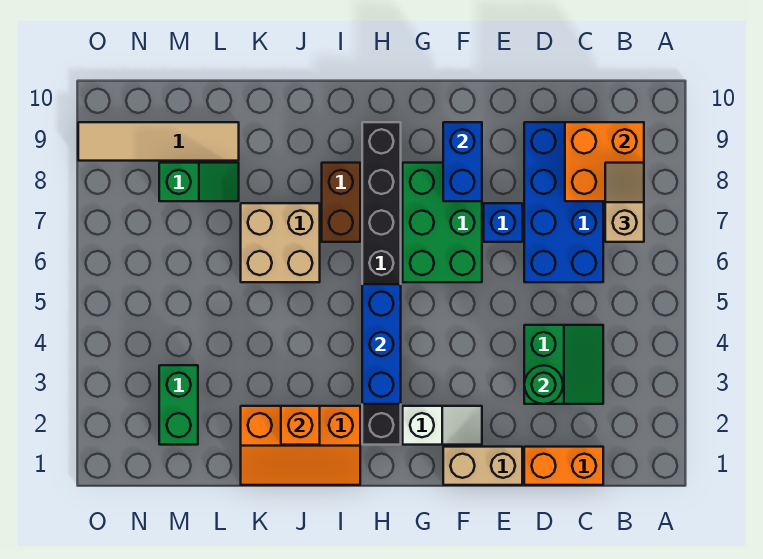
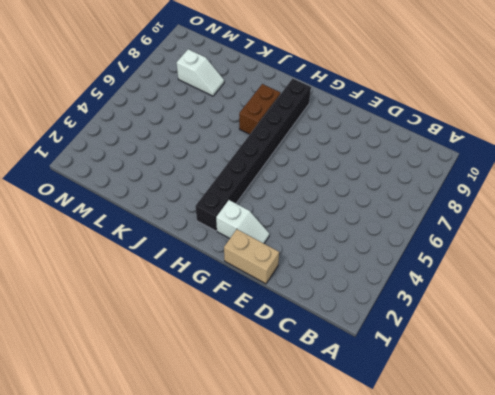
white 1x2 slope [177,49,224,96] -> green 1x2 slope [159,163,239,201]
none -> orange 1x2 brick [524,447,603,485]
none -> green 2x2 slope [524,325,603,404]
none -> blue 2x4 brick [524,122,603,282]

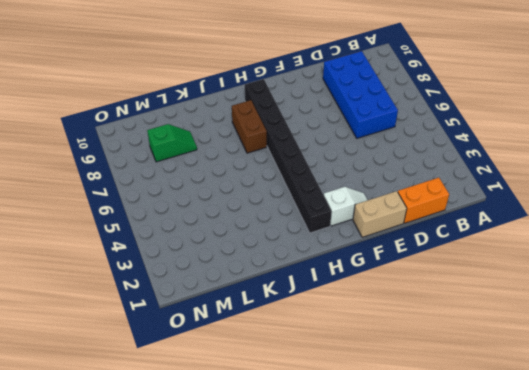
none -> green 2x2 slope [524,325,603,404]
none -> blue 1x1 brick [484,203,522,242]
none -> green 2x3 brick [403,163,482,282]

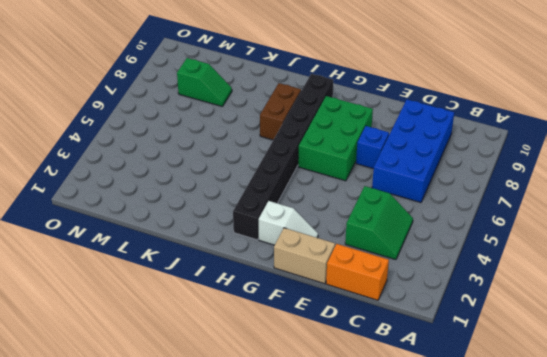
none -> orange 2x3 slope [241,406,360,485]
none -> tan 2x2 brick [241,203,320,282]
none -> tan 1x4 tile [78,122,239,161]

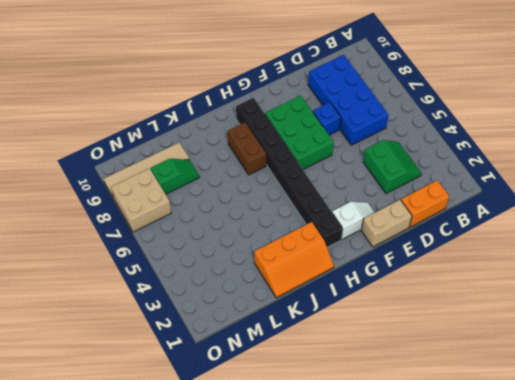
tan 2x2 brick [111,168,171,232] -> tan 2x2 brick moved to [241,203,320,282]
none -> green 1x2 brick [159,365,198,445]
none -> orange 2x2 brick [565,122,644,201]
none -> green 1x1 round brick [524,365,563,404]

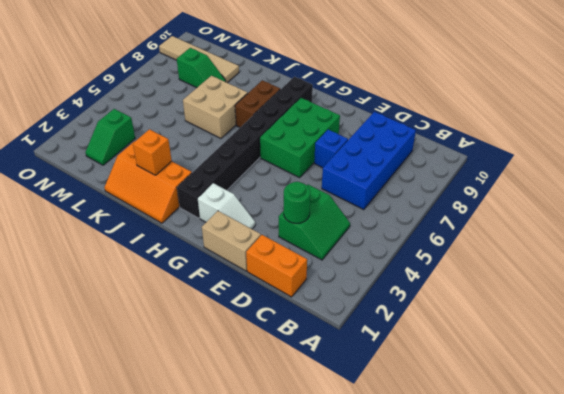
green 1x2 slope [85,109,135,165] -> green 1x2 brick [159,365,198,445]
none -> orange 2x2 brick [565,122,644,201]
none -> blue 1x2 brick [443,122,482,201]
none -> blue 1x3 brick [362,284,401,404]

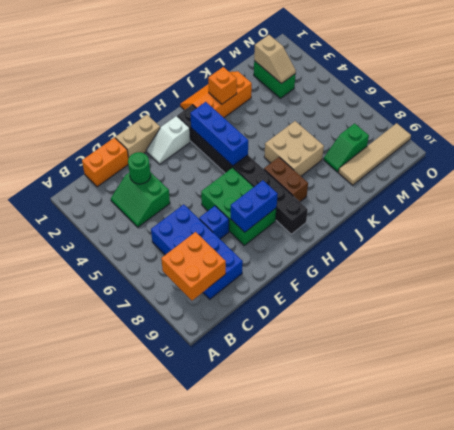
blue 1x2 brick [231,180,278,232] -> blue 1x2 brick turned to [443,122,482,201]
tan 1x2 slope [254,35,296,84] -> tan 1x2 slope moved to [605,163,644,242]

